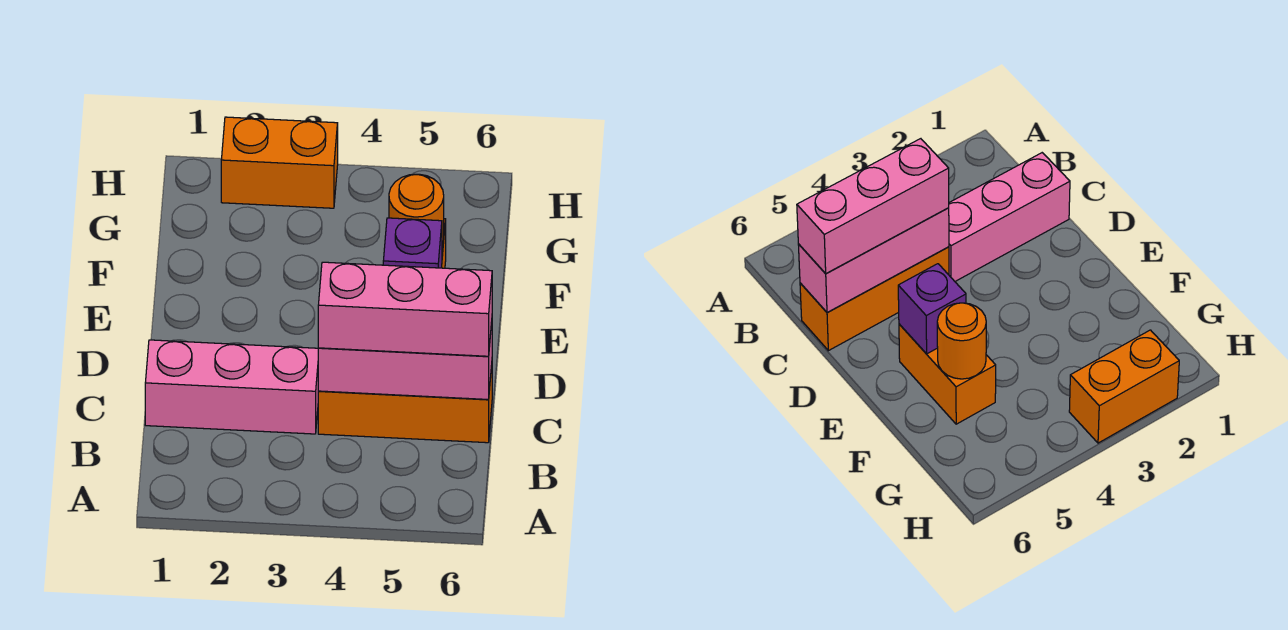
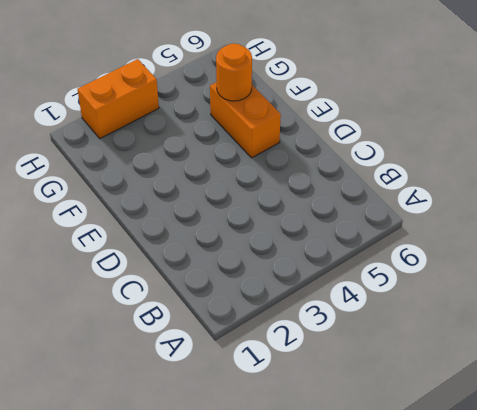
none -> pink 1x3 brick [145,340,318,434]
none -> orange 1x3 brick [318,365,492,443]

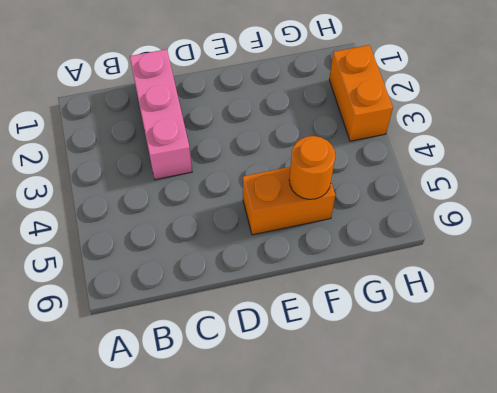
none -> orange 1x3 brick [318,365,492,443]
none -> pink 1x3 brick [318,322,492,400]

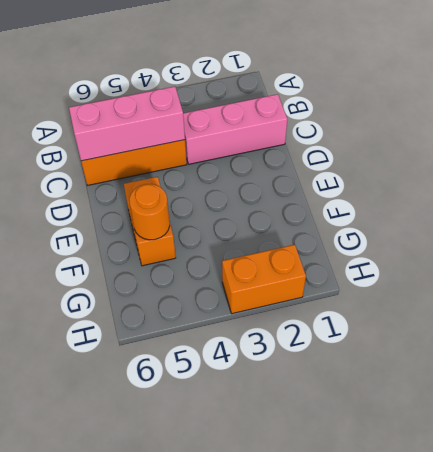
none -> purple 1x1 brick [383,218,442,268]
none -> pink 1x3 brick [318,262,492,356]

